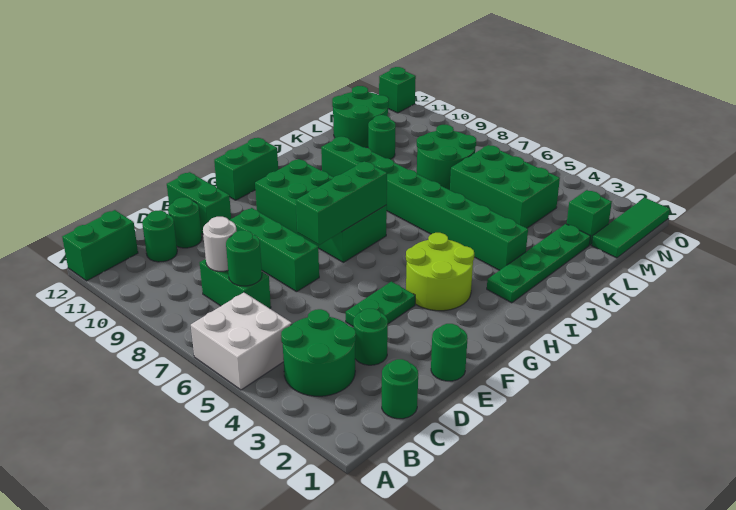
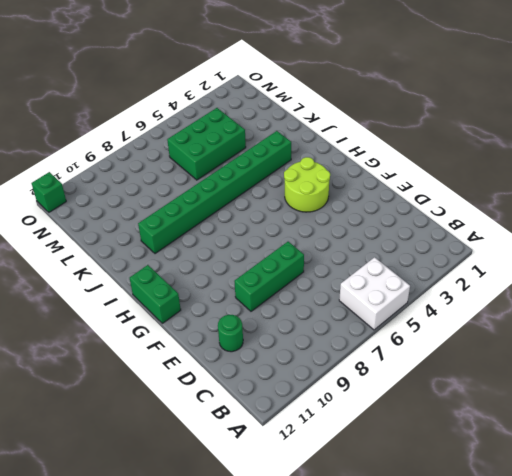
none -> green 1x2 brick [62,210,138,281]
none -> green 2x2 round brick [281,309,356,396]
none -> green 1x1 round brick [382,359,418,419]

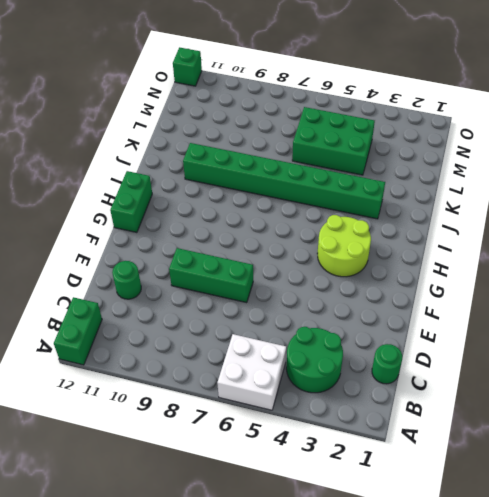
none -> green 1x2 brick [200,259,271,308]
none -> green 1x1 round brick [142,210,177,262]
none -> green 1x1 round brick [353,309,388,365]

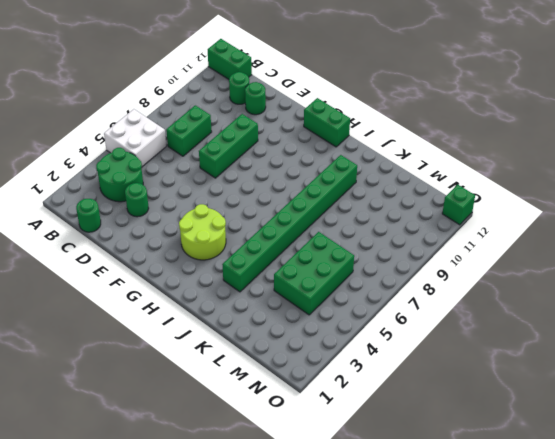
none -> green 1x1 round brick [431,324,467,381]
none -> green 1x2 plate [346,282,415,326]
none -> green 1x2 brick [167,172,232,234]

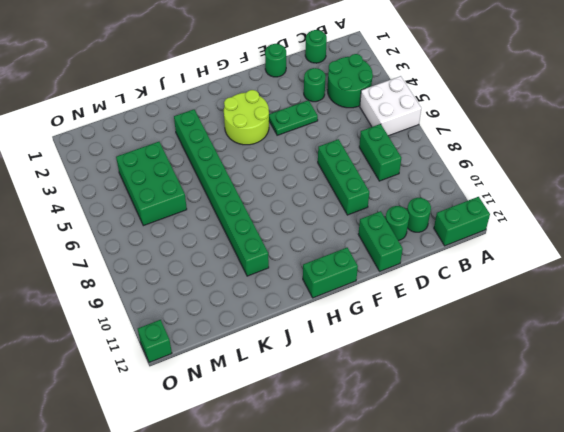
none -> green 2x4 brick [255,159,387,262]
none -> green 1x4 plate [487,224,591,303]
none -> green 2x2 round brick [417,125,476,190]

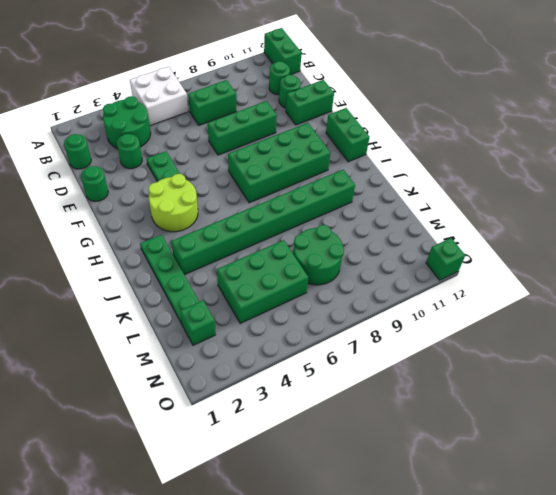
none -> green 1x1 round brick [368,115,396,159]
none -> green 2x2 round brick [332,86,389,147]
none -> green 1x3 tile [591,198,670,258]

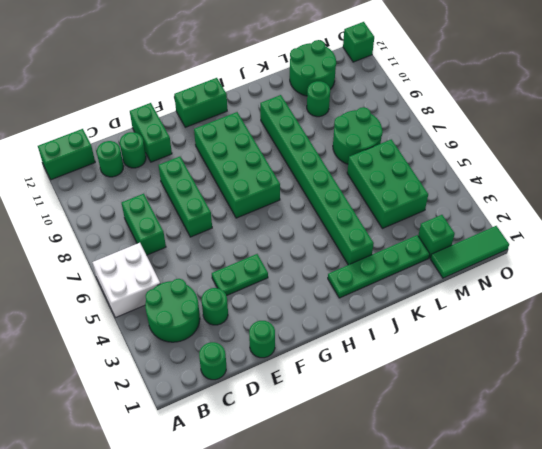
none -> lime 2x2 round brick [406,233,474,311]
none -> green 1x1 round brick [226,230,262,286]
none -> white 1x1 round brick [203,217,237,271]

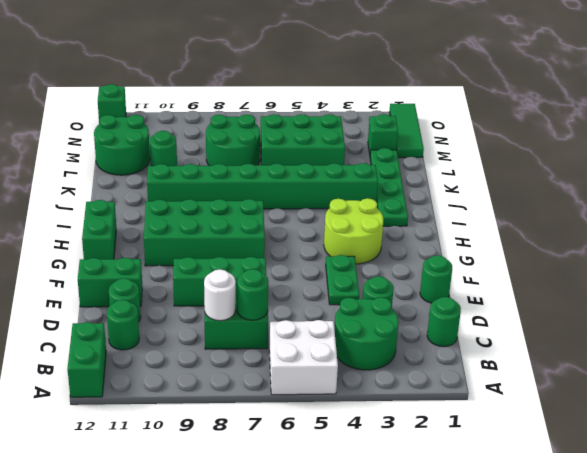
none -> green 1x3 brick [296,161,387,245]

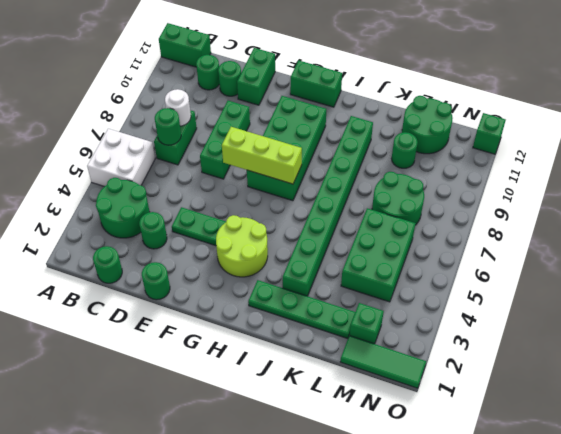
lime 1x3 brick [222,127,302,184] -> green 1x3 brick [296,161,387,245]

